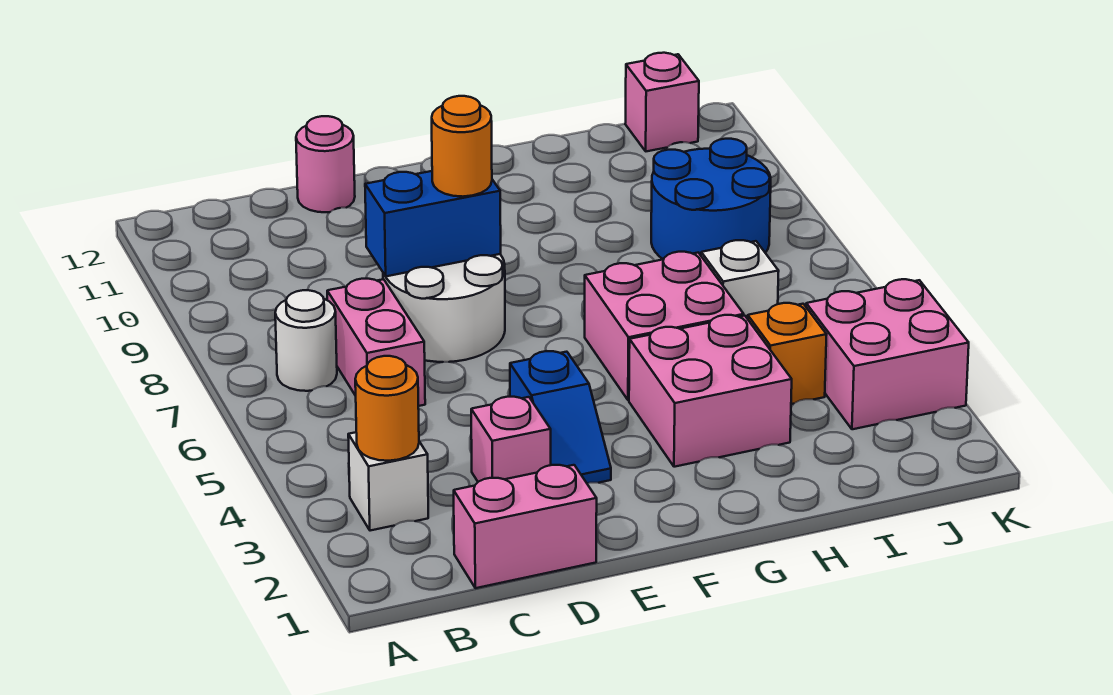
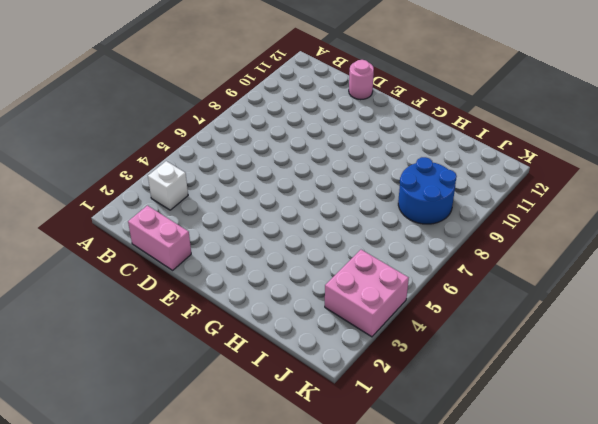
none -> white 1x1 round brick [275,290,337,391]
none -> pink 1x2 brick [327,279,425,406]
none -> pink 1x1 brick [471,397,551,482]

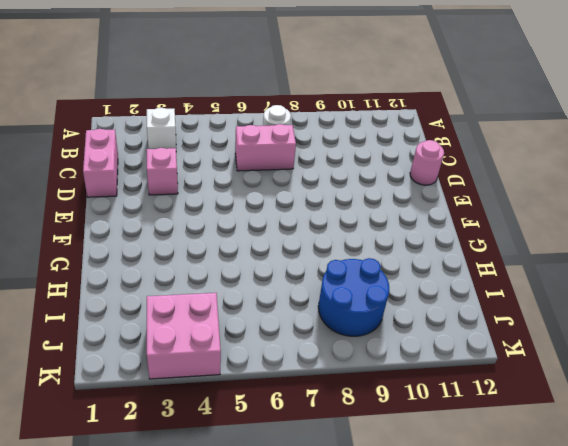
none -> white 2x2 round brick [383,254,505,362]
none -> blue 1x2 slope [510,351,611,483]
none -> pink 2x2 brick [629,315,792,467]

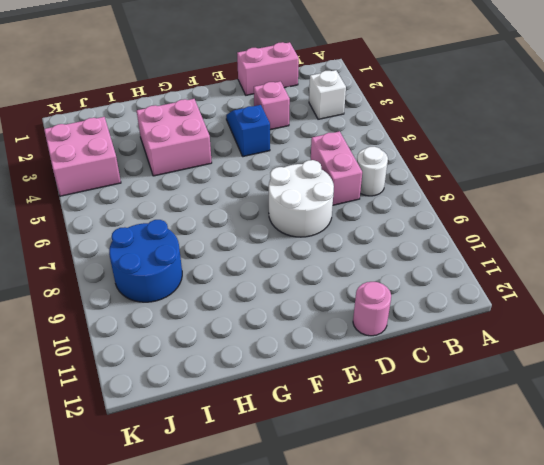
none -> pink 2x2 brick [585,252,744,400]
none -> orange 1x1 brick [748,303,827,404]
none -> white 1x1 brick [701,240,779,319]

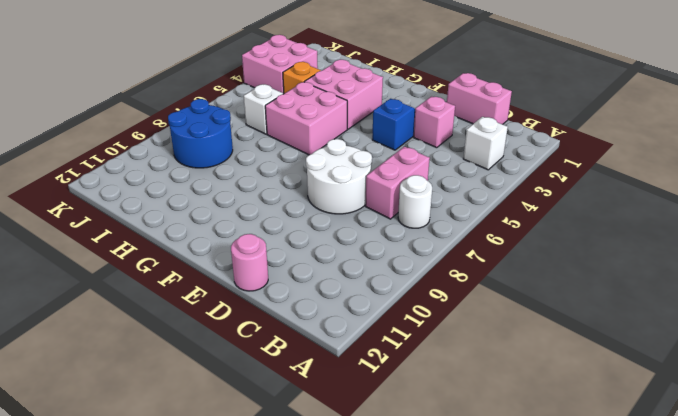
none -> pink 1x1 brick [625,53,699,151]
none -> orange 1x1 round brick [355,356,419,461]
none -> blue 1x2 brick [365,171,501,276]

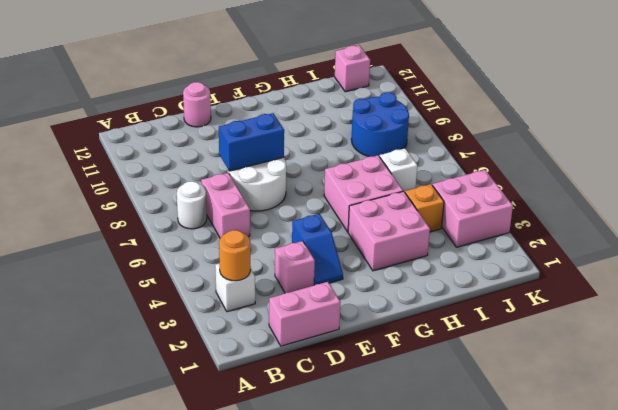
none -> orange 1x1 round brick [432,96,492,197]

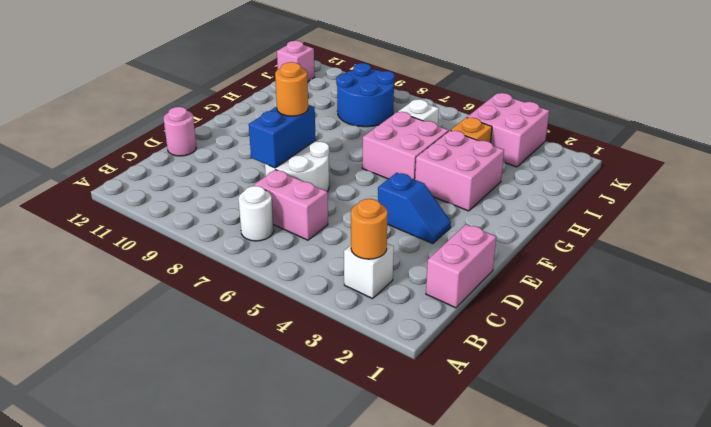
none -> pink 1x1 brick [471,397,551,482]

